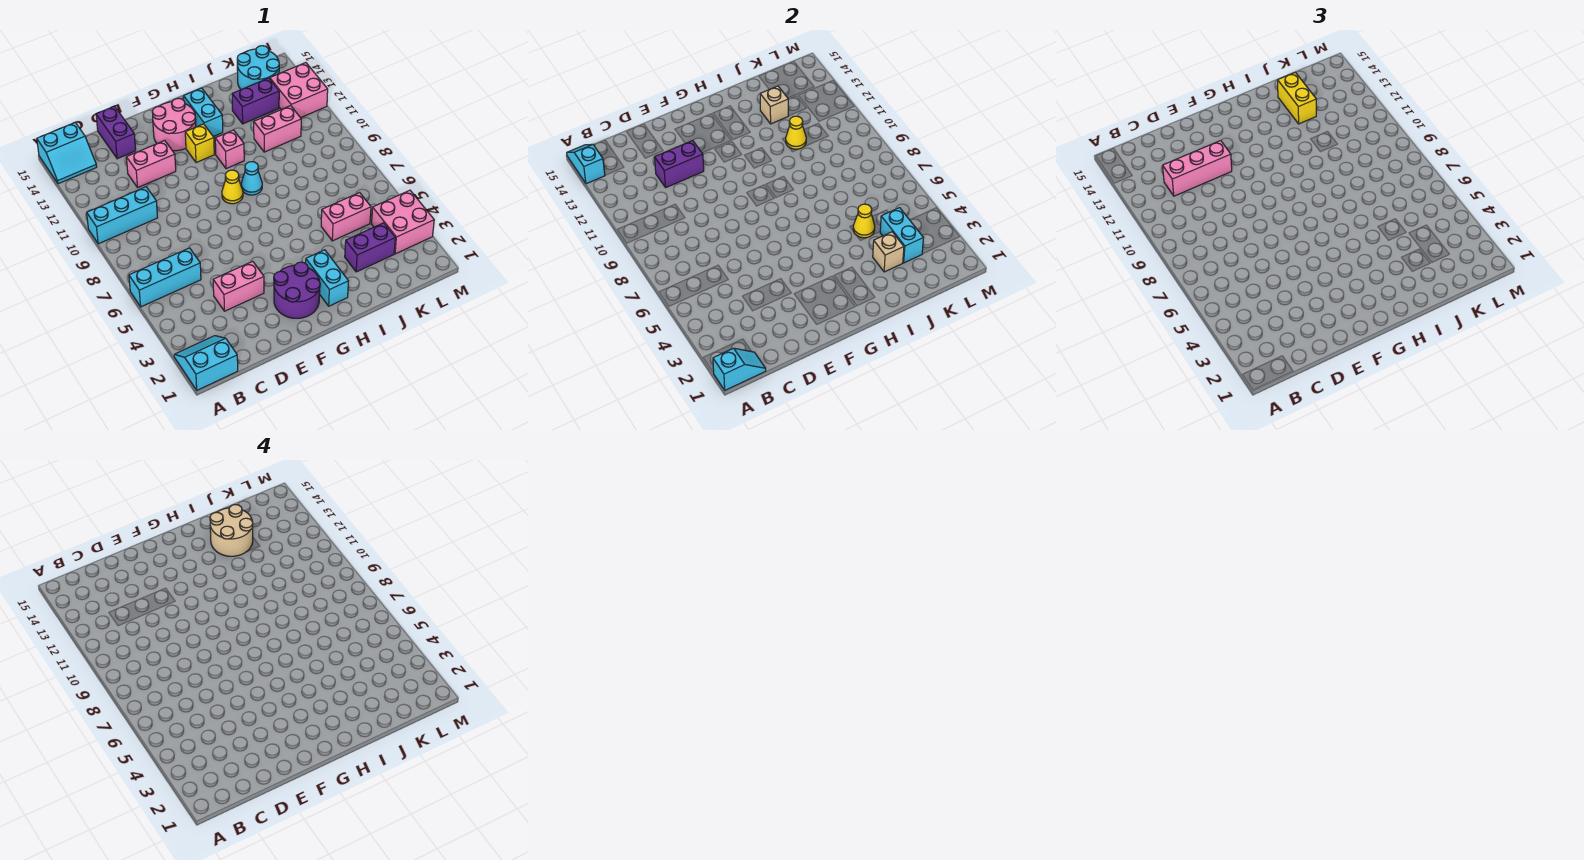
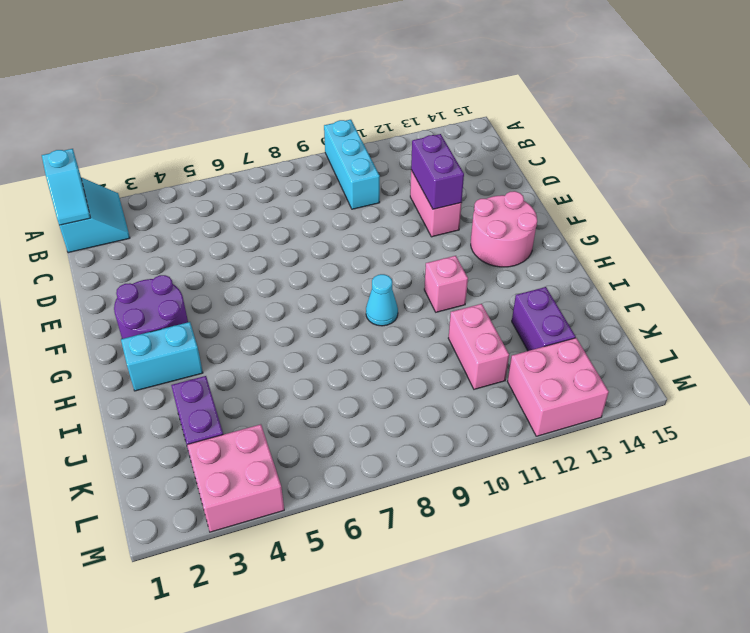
none -> cyan 1x3 brick [129,248,201,307]
none -> cyan 2x2 slope [37,123,97,184]
none -> pink 1x2 brick [213,261,264,311]
none -> purple 1x2 brick [96,106,136,159]

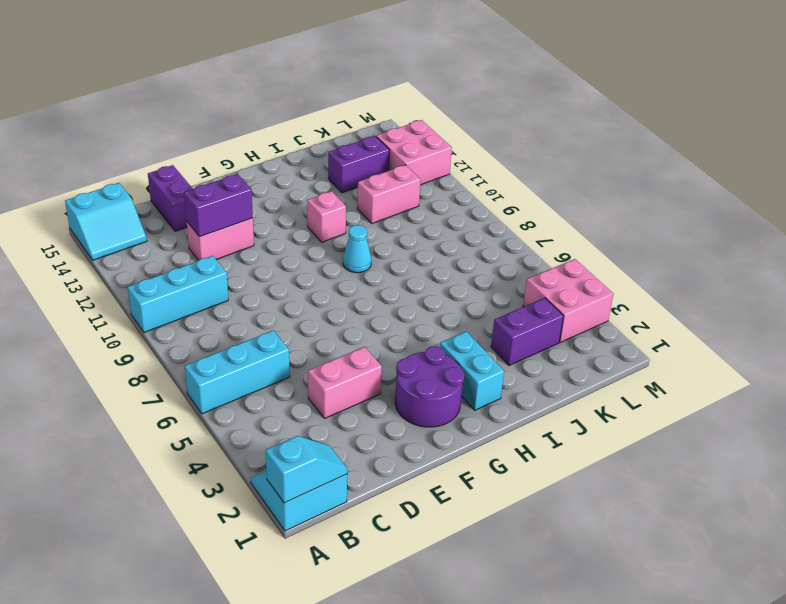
none -> pink 2x2 round brick [152,98,196,151]
none -> yellow 1x1 cone [222,170,243,204]
none -> yellow 1x1 brick [185,124,214,163]
none -> cyan 1x2 brick [184,88,223,136]

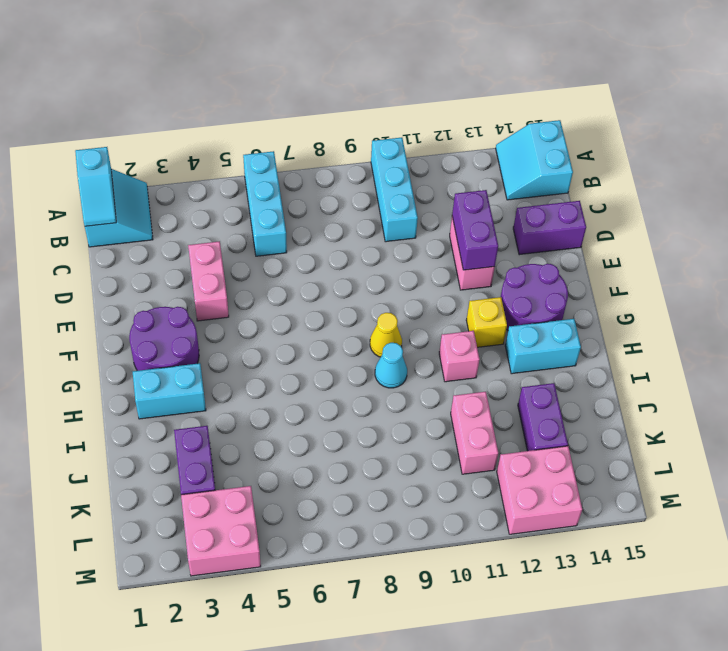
purple 2x2 round brick [501,264,568,330] -> pink 2x2 round brick [152,98,196,151]
none -> pink 1x2 brick [321,193,371,241]
none -> cyan 2x2 round brick [237,46,279,90]
none -> cyan 1x2 slope [567,144,605,184]
none -> tan 1x1 brick [873,232,904,272]

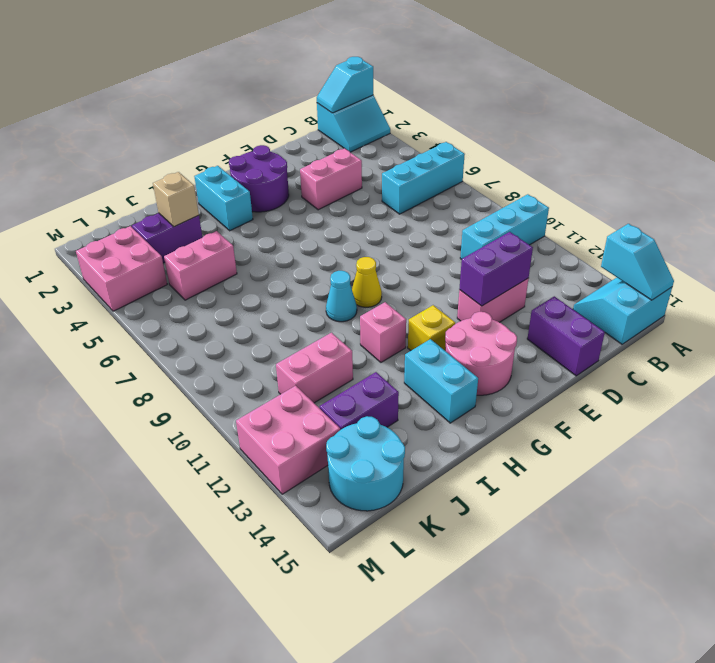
none -> yellow 1x1 cone [853,204,875,238]
none -> yellow 1x1 cone [786,116,806,149]
none -> tan 1x1 brick [760,86,788,124]
none -> cyan 1x2 brick [880,208,923,263]

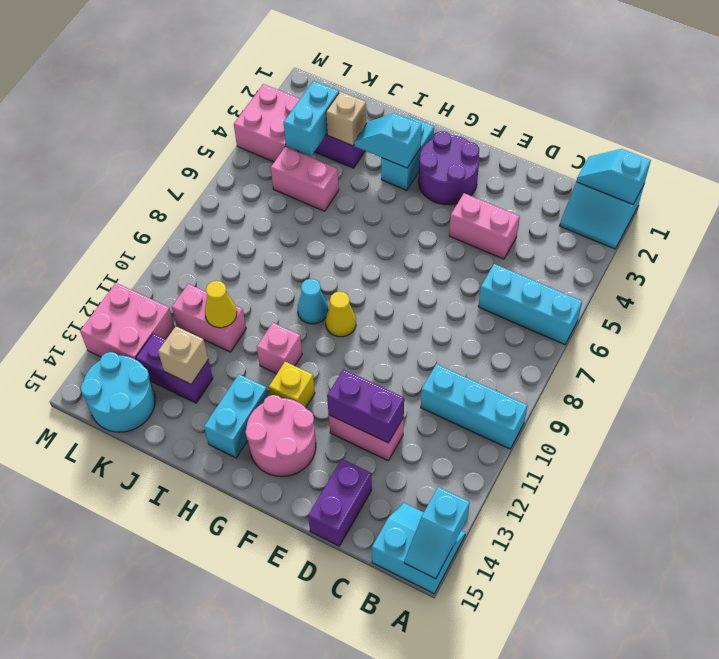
cyan 1x2 slope [354,113,422,168] -> none
none -> yellow 1x1 cone [853,204,875,238]
none -> pink 1x3 brick [1163,141,1232,196]
none -> yellow 1x2 brick [1278,72,1316,124]
none -> tan 2x2 round brick [210,505,253,556]

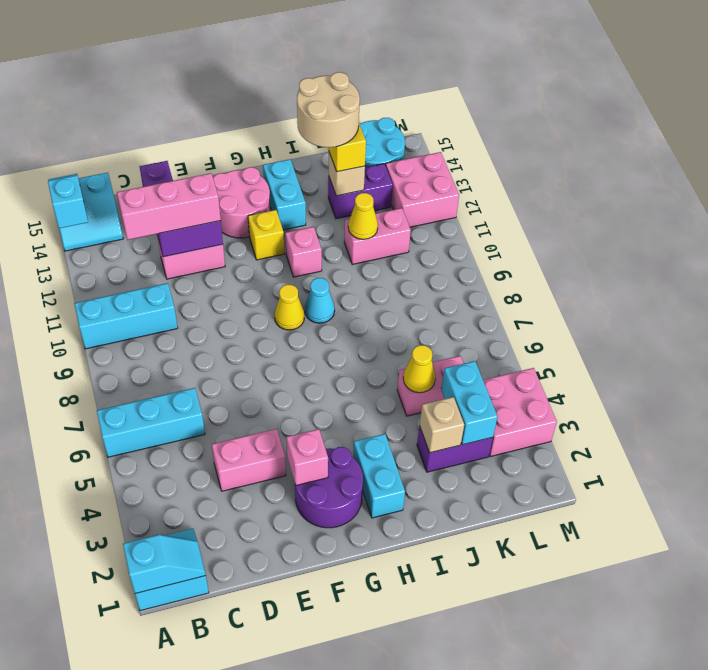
pink 1x1 brick [286,429,328,485] -> none

